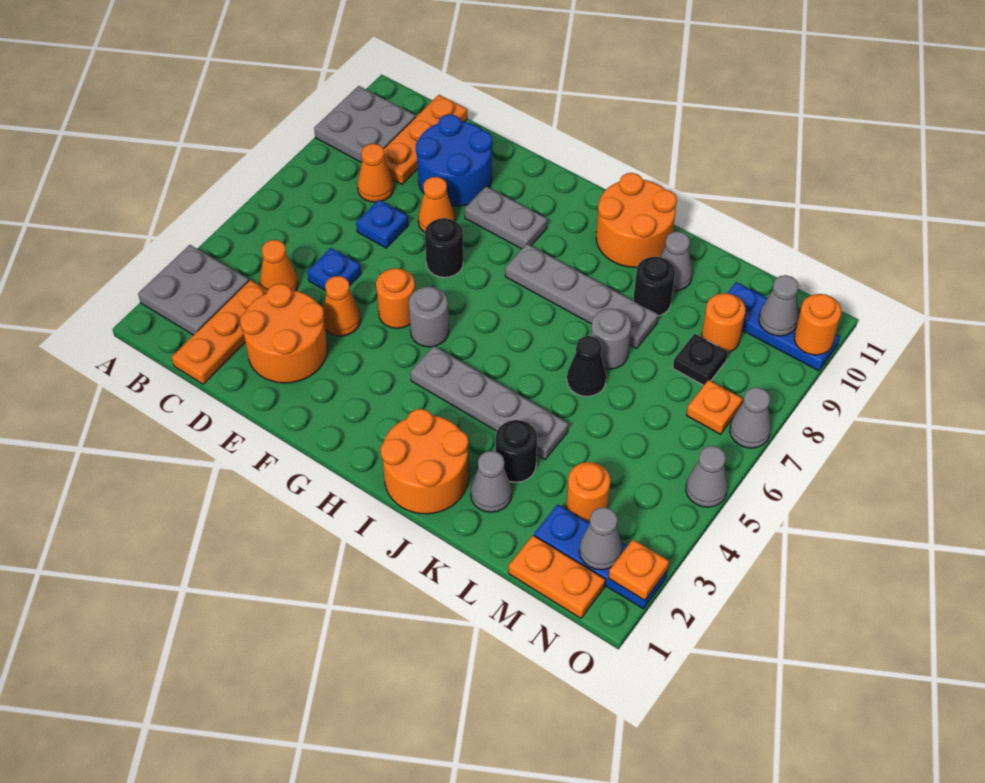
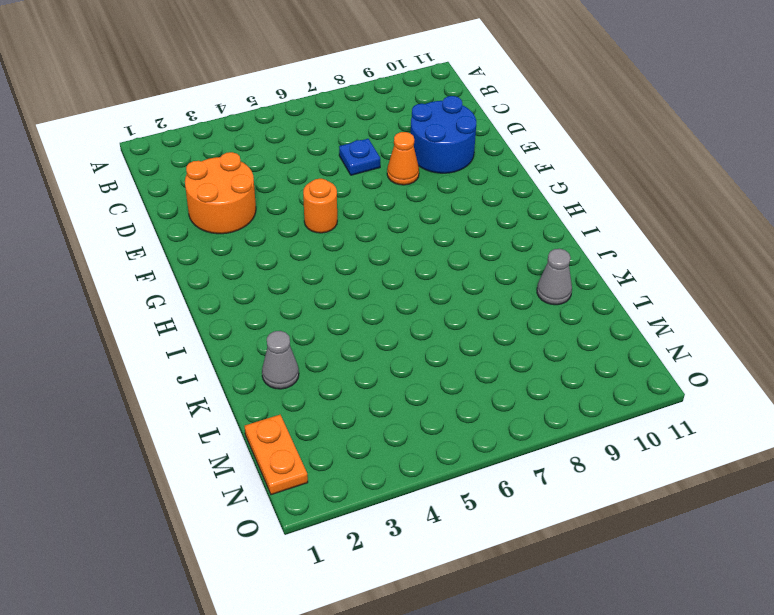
none -> grey 2x2 plate [138,245,249,335]
none -> grey 2x2 plate [314,86,416,163]
none -> orange 1x3 plate [172,280,268,384]
none -> orange 1x1 cone [260,240,298,291]

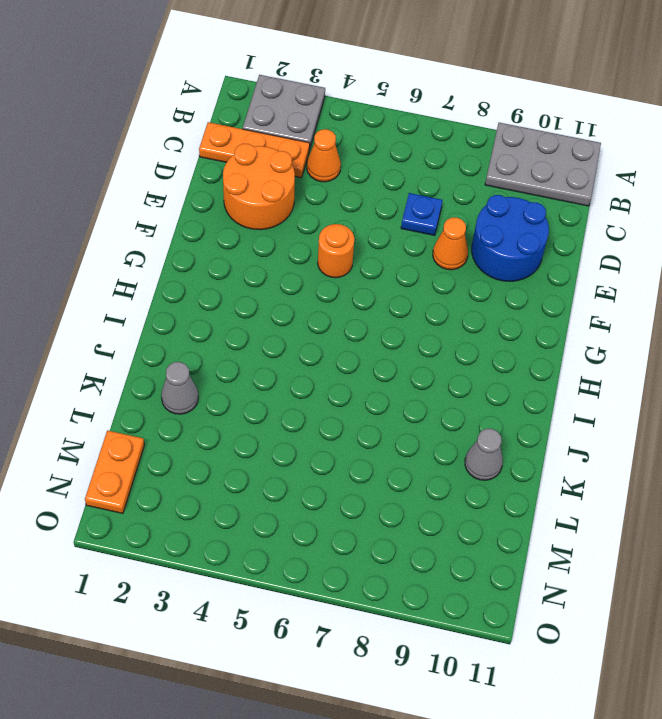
grey 2x3 plate [485,123,601,206] -> grey 2x2 plate [314,86,416,163]
none -> orange 1x1 cone [357,144,394,202]
none -> orange 1x3 plate [384,95,467,184]
none -> blue 1x1 plate [307,248,361,291]
none -> orange 1x1 cone [323,276,361,336]

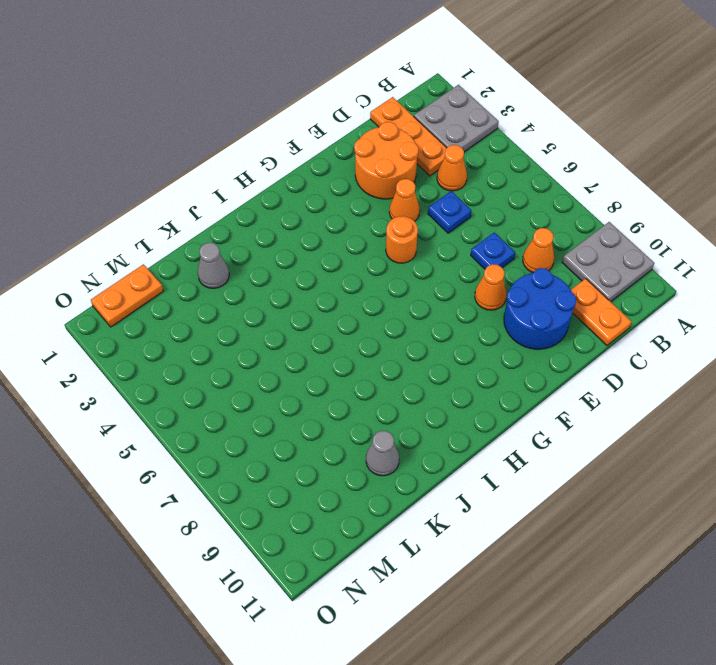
orange 1x2 plate [571,279,632,345] -> orange 1x3 plate [384,95,467,184]
none -> black 1x1 round brick [425,218,463,277]
none -> grey 1x2 plate [465,186,547,249]
none -> grey 1x1 round brick [409,287,449,347]
none -> grey 1x4 plate [410,346,568,459]

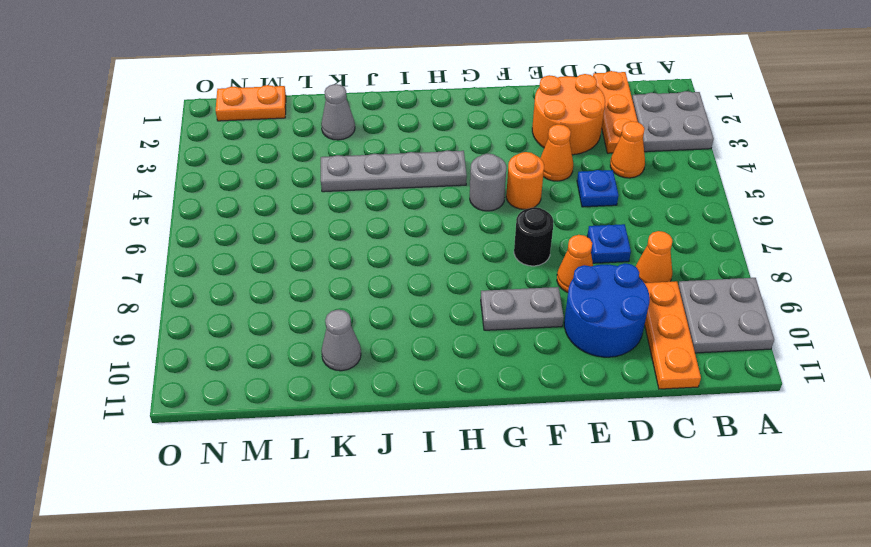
none -> grey 1x4 plate [505,244,658,348]
none -> orange 2x2 round brick [380,409,469,514]
none -> orange 2x2 round brick [596,173,677,267]
none -> black 1x1 round brick [496,420,537,482]

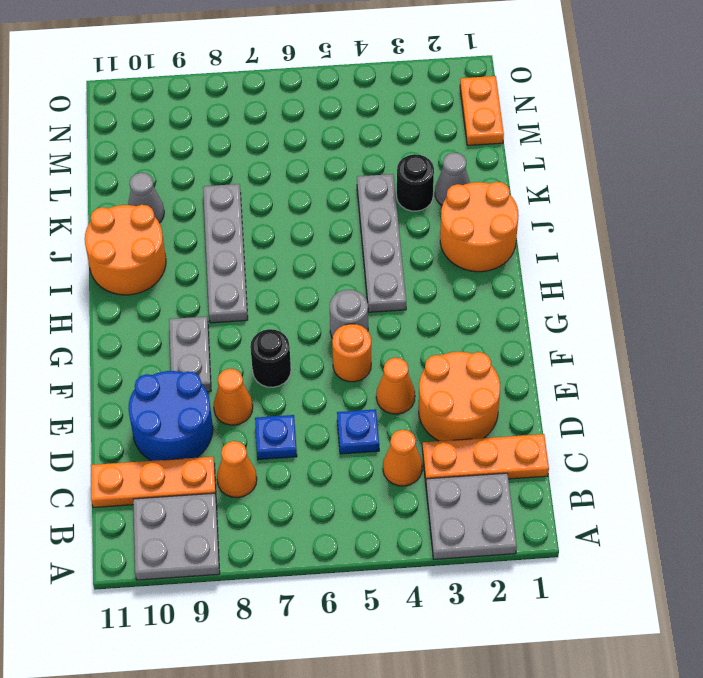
none -> black 1x1 cone [567,336,606,397]
none -> grey 1x1 round brick [591,309,631,369]
none -> black 1x1 round brick [633,257,675,316]
none -> blue 1x3 plate [534,505,668,609]

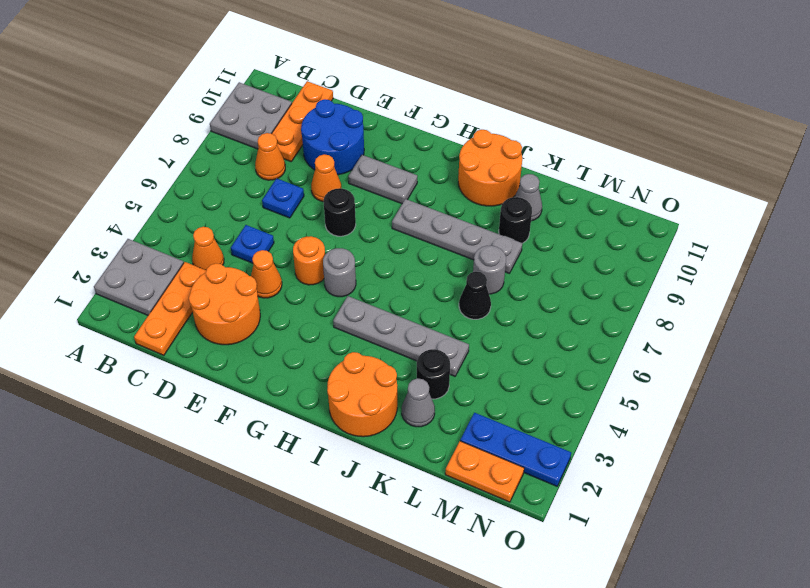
none -> orange 1x1 round brick [566,462,611,523]
none -> black 1x1 plate [673,334,728,385]
none -> orange 1x1 round brick [701,293,746,353]
none -> blue 1x3 plate [727,282,840,371]

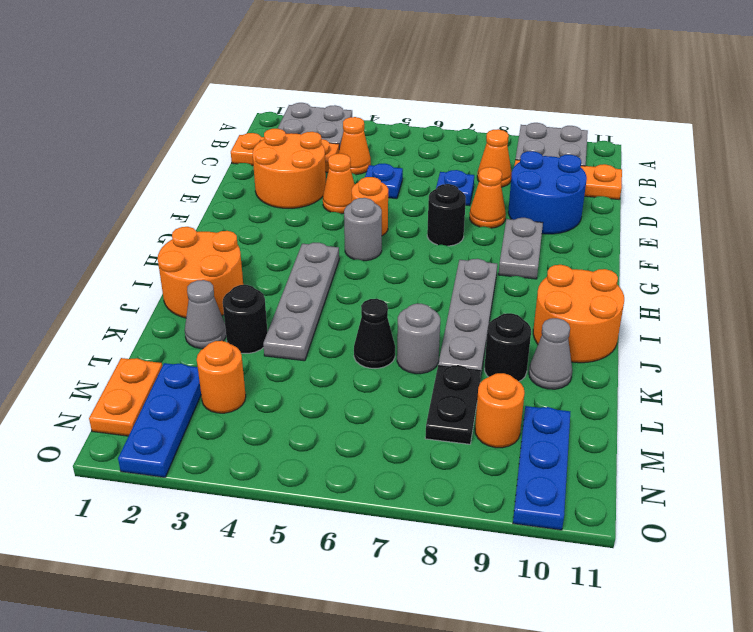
black 1x2 plate [425,365,481,444] -> black 1x1 plate [673,334,728,385]
none -> orange 1x1 plate [686,380,743,434]
none -> grey 1x1 cone [686,446,728,507]
none -> grey 1x1 cone [730,387,771,448]
none -> grey 1x1 cone [579,507,622,570]

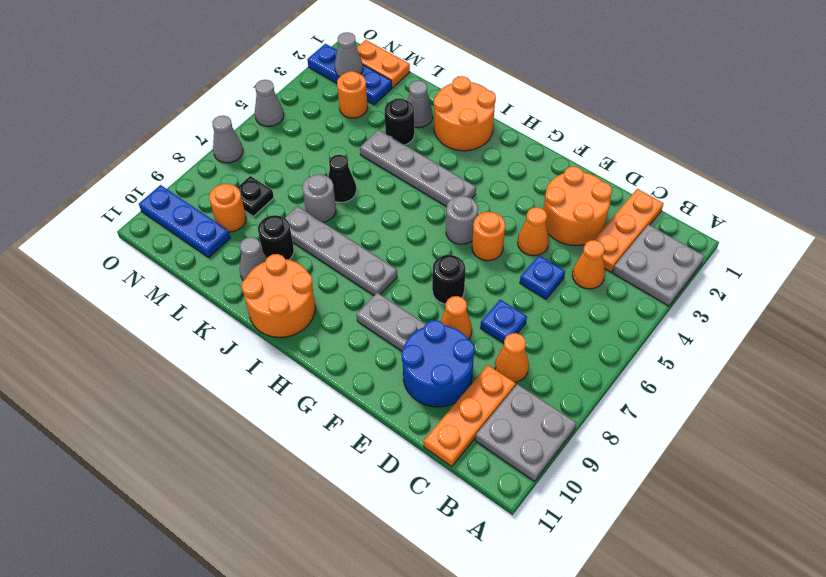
none -> orange 1x1 plate [686,380,743,434]
none -> grey 1x1 cone [759,275,799,336]
none -> orange 1x1 plate [609,540,669,600]
none -> orange 1x1 round brick [794,294,841,355]

